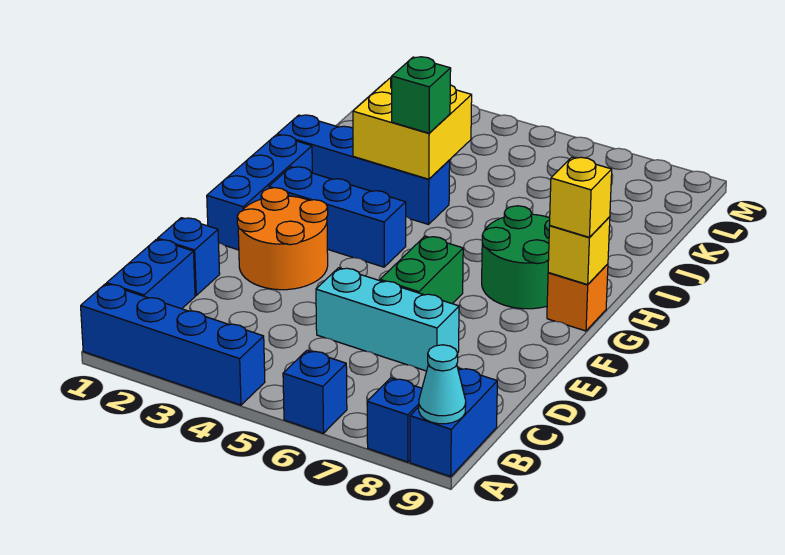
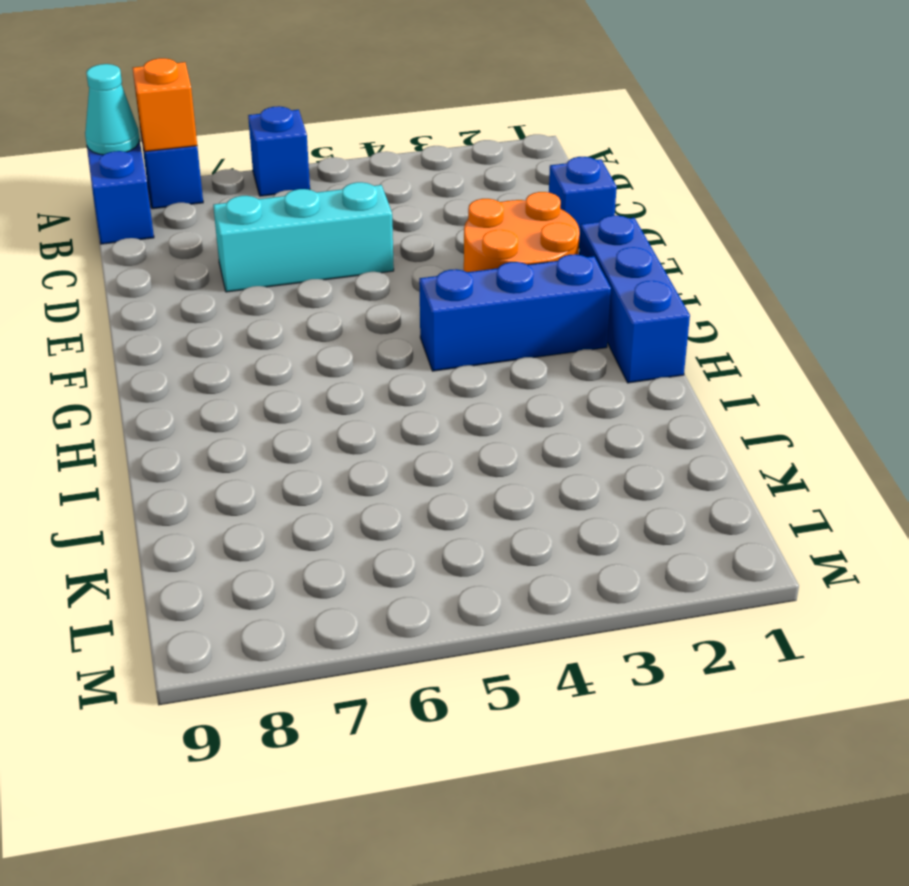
orange 1x1 brick [133,58,197,152] -> orange 1x1 brick moved to [547,264,608,331]
none -> blue 1x4 brick [81,284,265,405]
none -> blue 1x2 brick [107,239,195,309]
none -> green 1x2 brick [380,236,463,304]

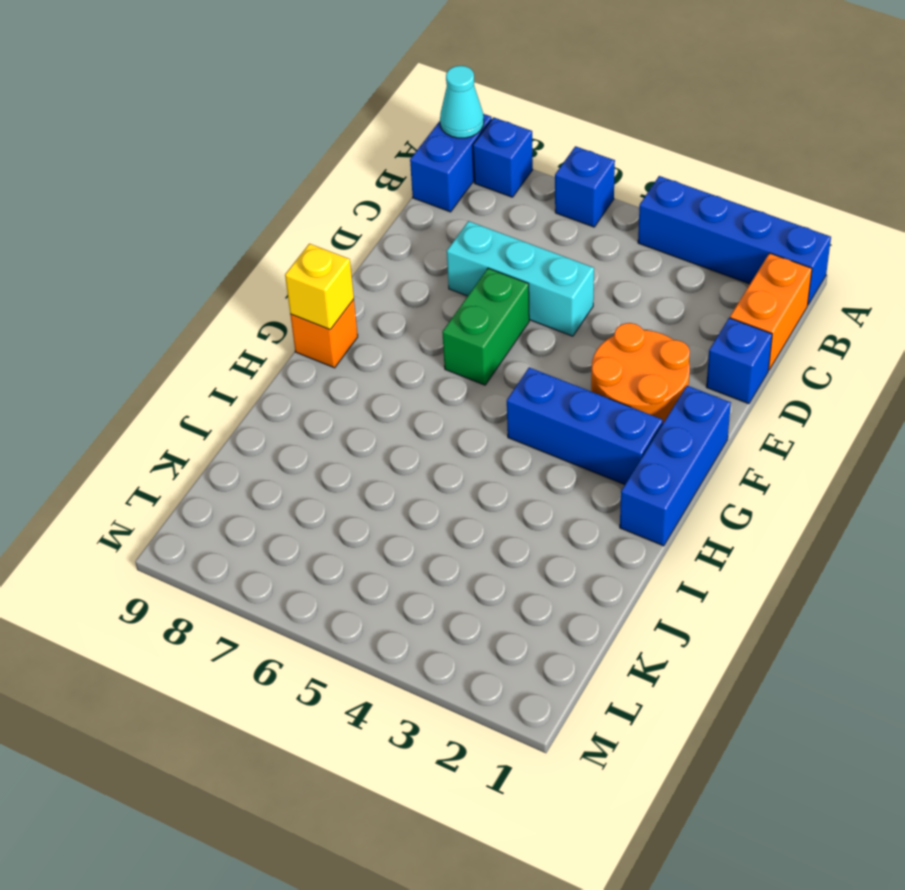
orange 1x2 brick [730,253,812,370] -> blue 1x2 brick [107,239,195,309]
none -> green 2x2 round brick [482,206,550,309]
none -> blue 1x4 brick [277,115,450,224]
none -> yellow 2x2 brick [353,77,472,179]

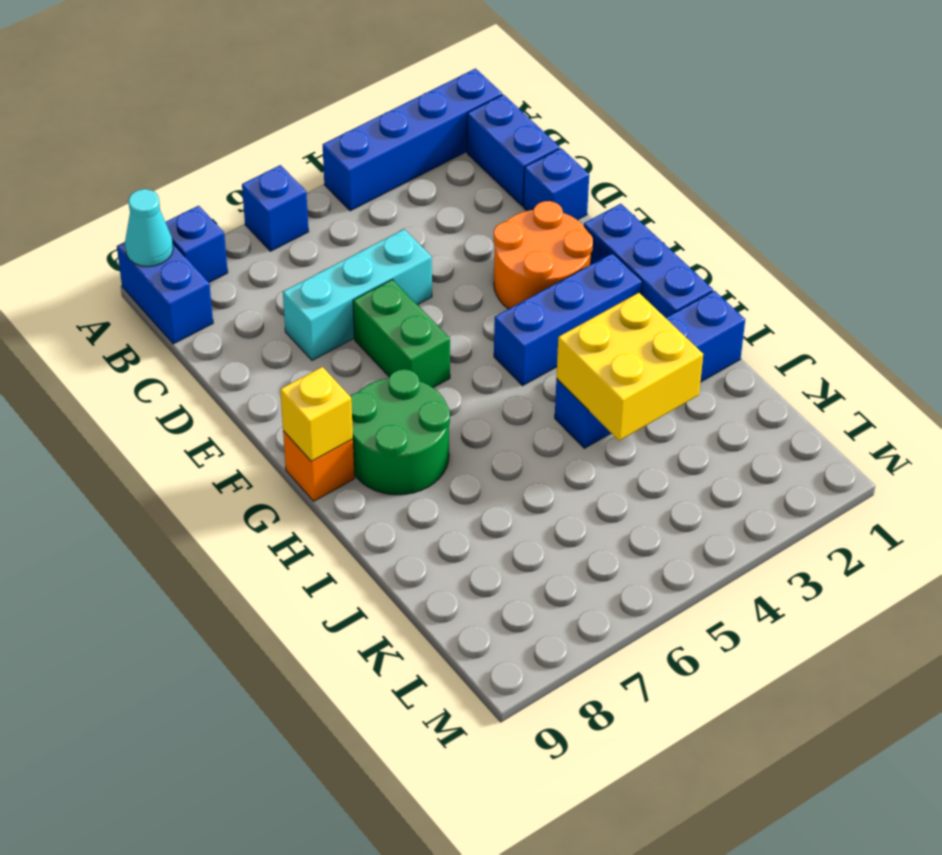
none -> yellow 1x1 brick [550,157,612,237]
none -> green 1x1 brick [392,57,451,133]

